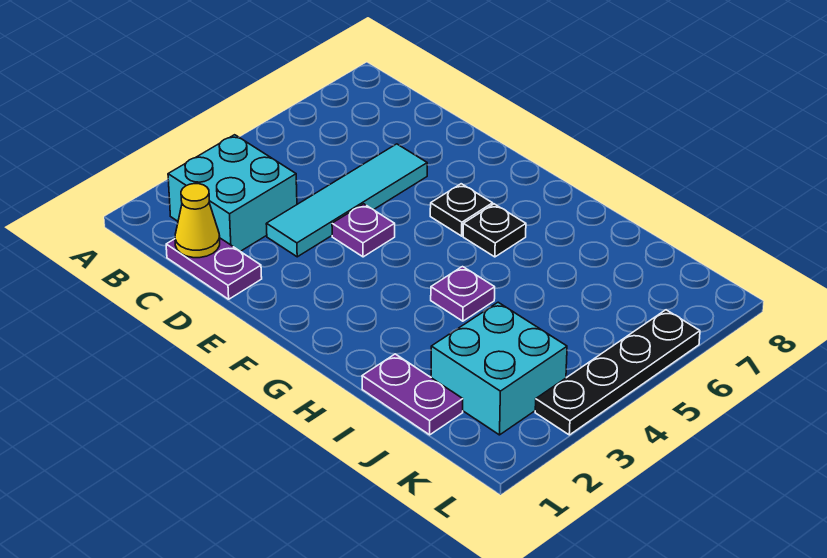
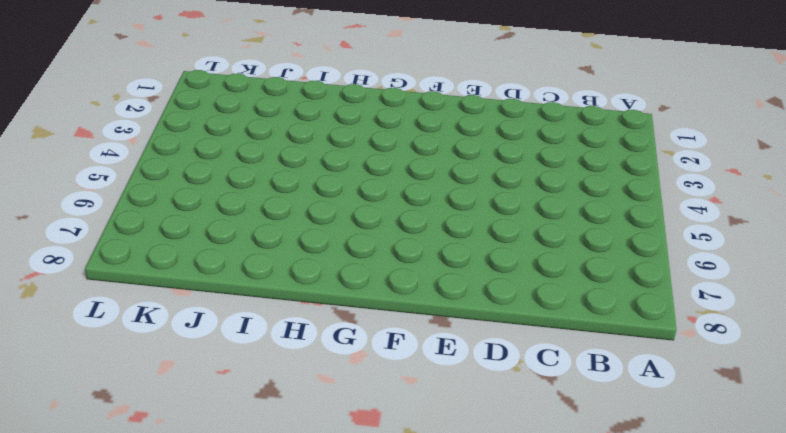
none -> cyan 2x2 brick [168,135,297,251]
none -> purple 1x2 plate [166,238,262,299]

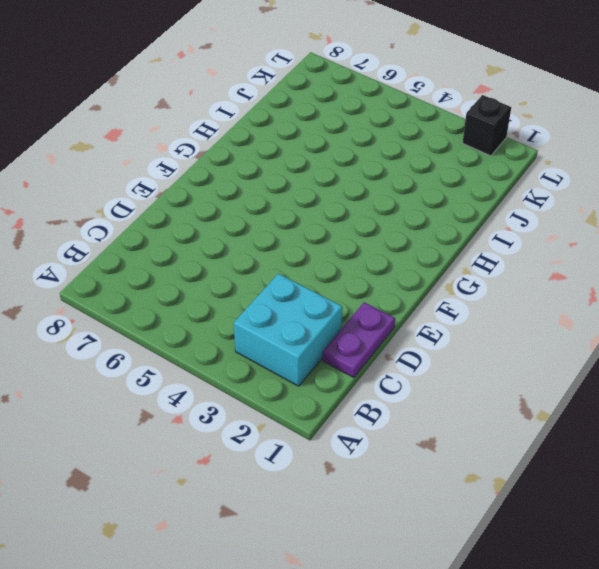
black 1x1 brick [463,95,511,156] -> none
none -> cyan 1x4 tile [266,144,427,257]
none -> purple 1x1 plate [332,204,395,257]

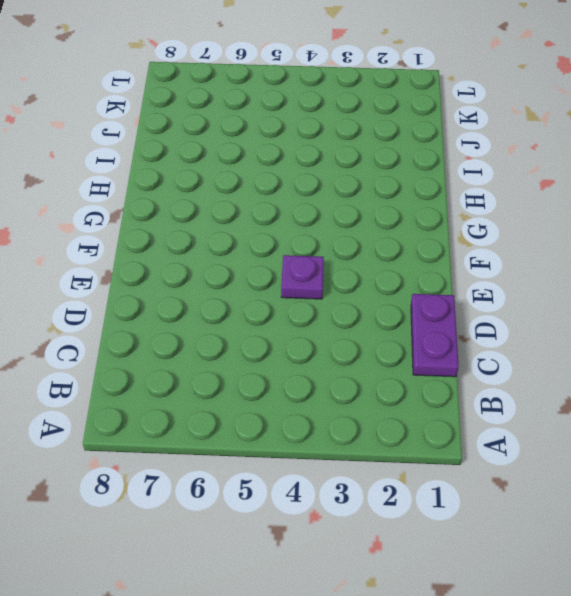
none -> cyan 2x2 brick [168,135,297,251]
none -> cyan 1x4 tile [266,144,427,257]

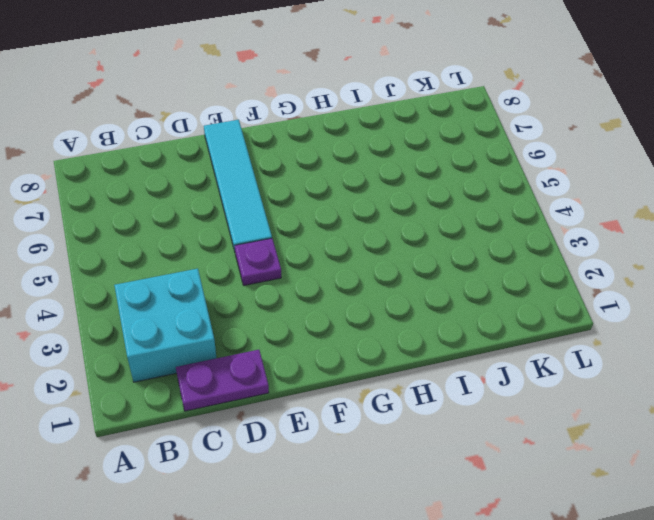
cyan 1x4 tile [204,120,272,251] -> cyan 1x4 tile moved to [266,144,427,257]
none -> black 1x1 plate [430,184,493,236]
none -> black 1x1 plate [463,204,526,257]

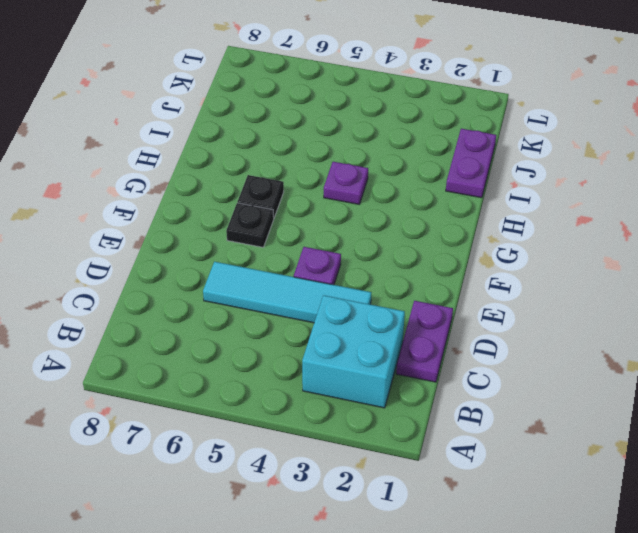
none -> cyan 2x2 brick [431,302,567,435]
none -> black 1x4 plate [535,310,700,435]

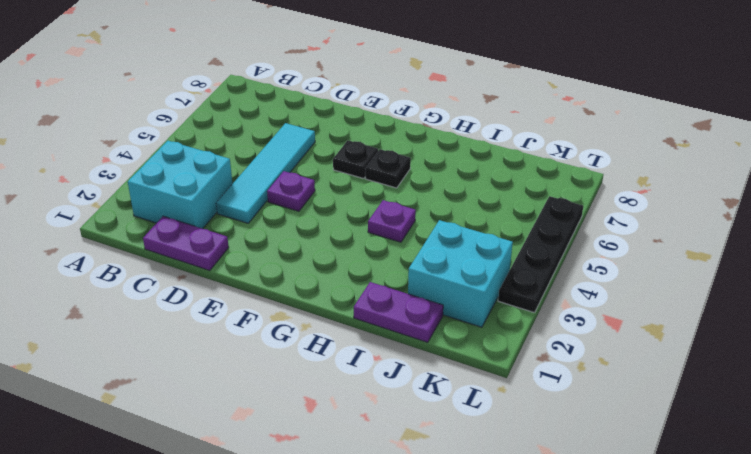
none -> yellow 1x1 cone [175,184,220,258]

